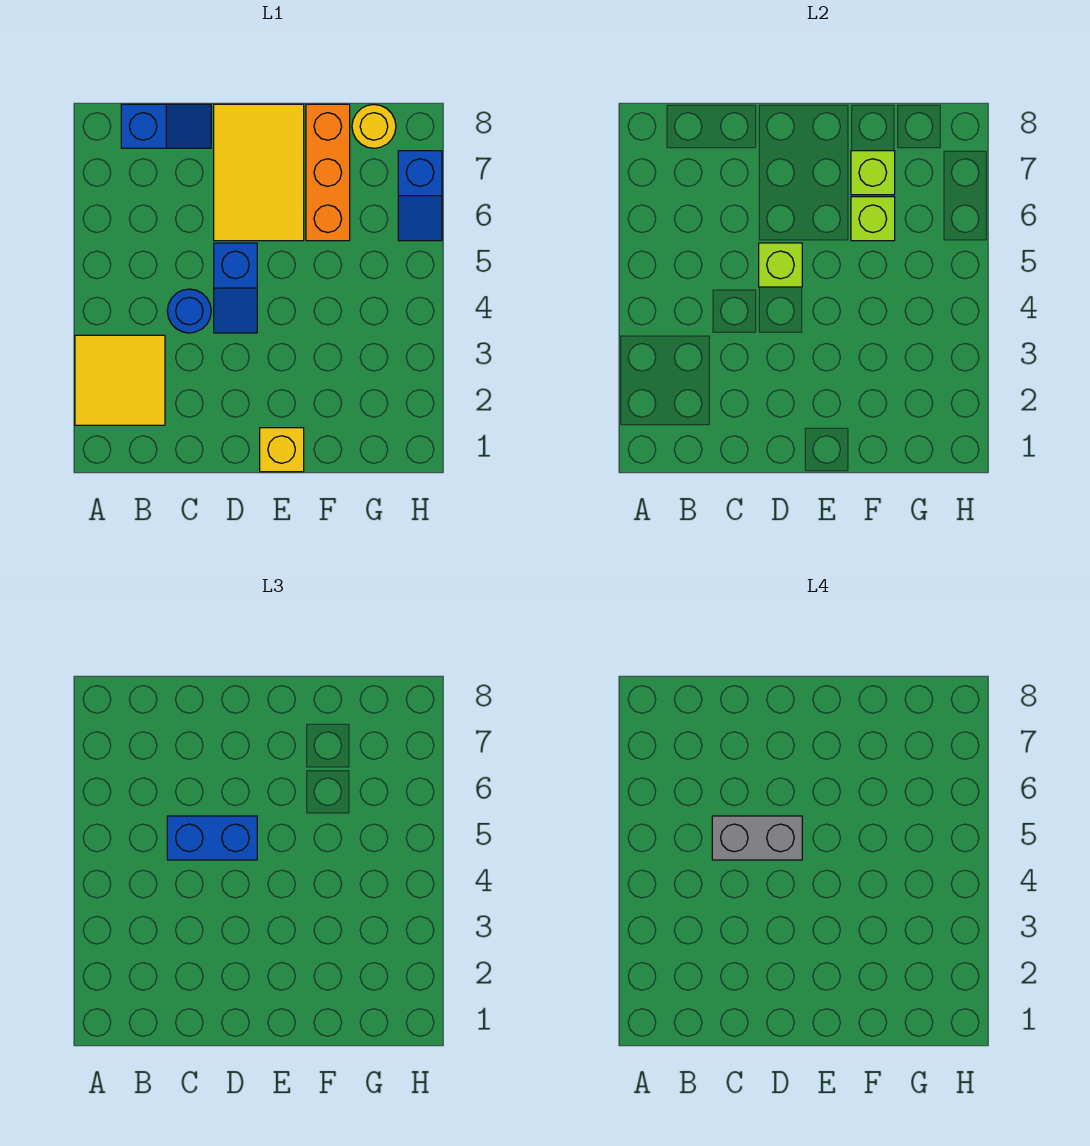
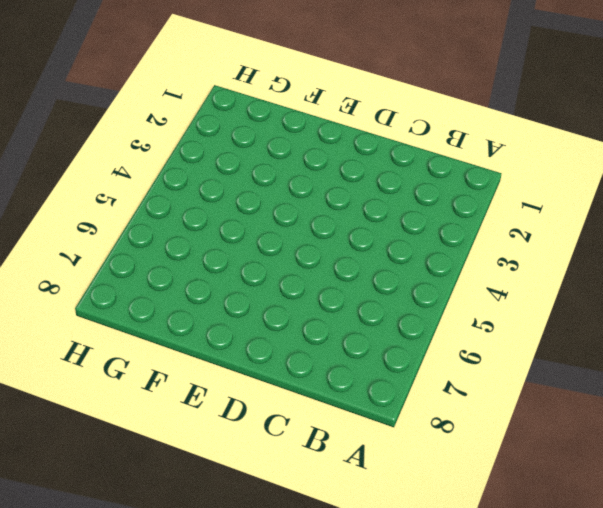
none -> yellow 2x2 tile [75,335,165,425]
none -> blue 1x2 slope [121,104,211,148]
none -> blue 1x1 round brick [167,289,211,333]

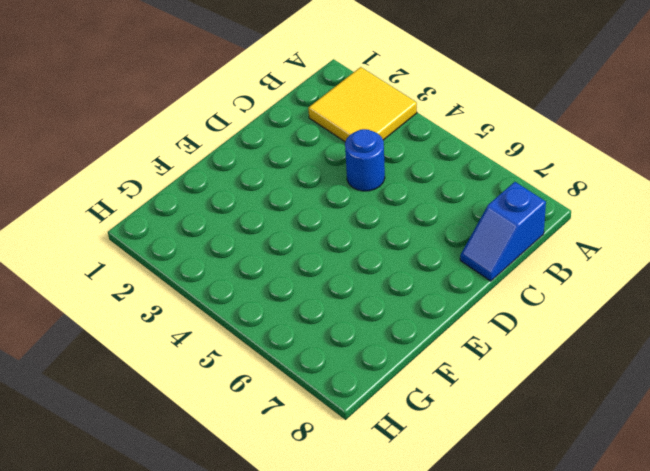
none -> blue 1x2 slope [214,243,257,333]
none -> yellow 2x3 tile [214,104,304,241]
none -> yellow 1x1 brick [260,428,304,472]

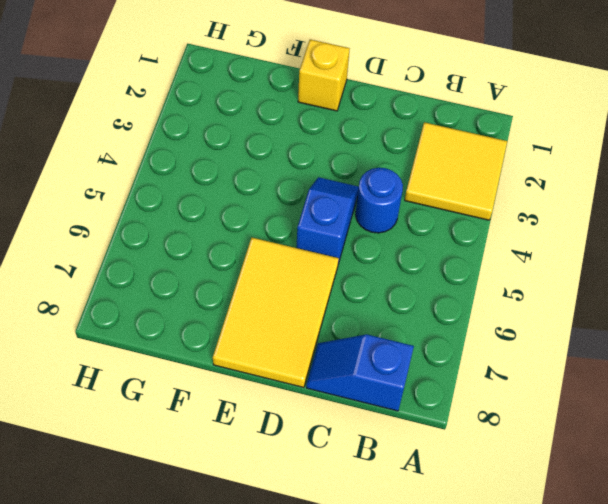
none -> orange 1x3 brick [306,104,350,241]
none -> yellow 1x1 round brick [352,105,396,148]
none -> blue 1x2 slope [398,151,442,241]

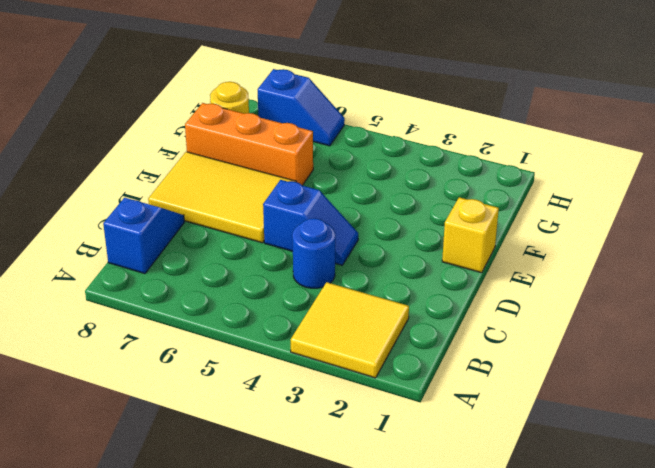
none -> lime 1x1 brick [759,243,802,287]
none -> lime 1x1 brick [851,197,895,241]
none -> lime 1x1 brick [851,151,895,195]

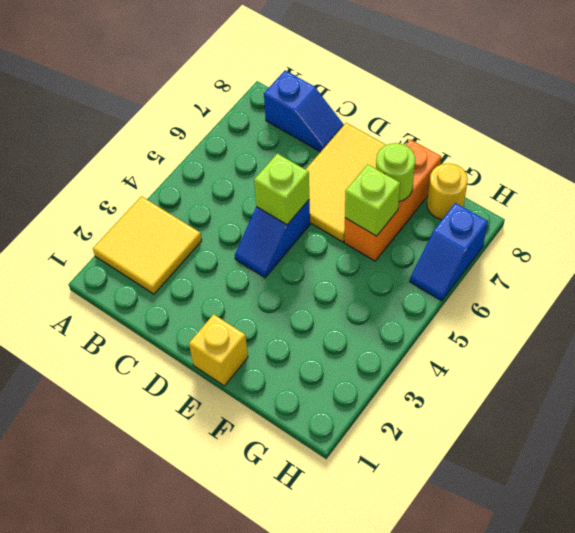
lime 1x1 round brick [376,143,415,201] -> lime 1x1 brick [851,151,895,195]
none -> blue 1x1 round brick [167,289,211,333]
none -> blue 1x2 brick [167,816,257,860]
none -> grey 1x2 brick [712,816,802,860]

